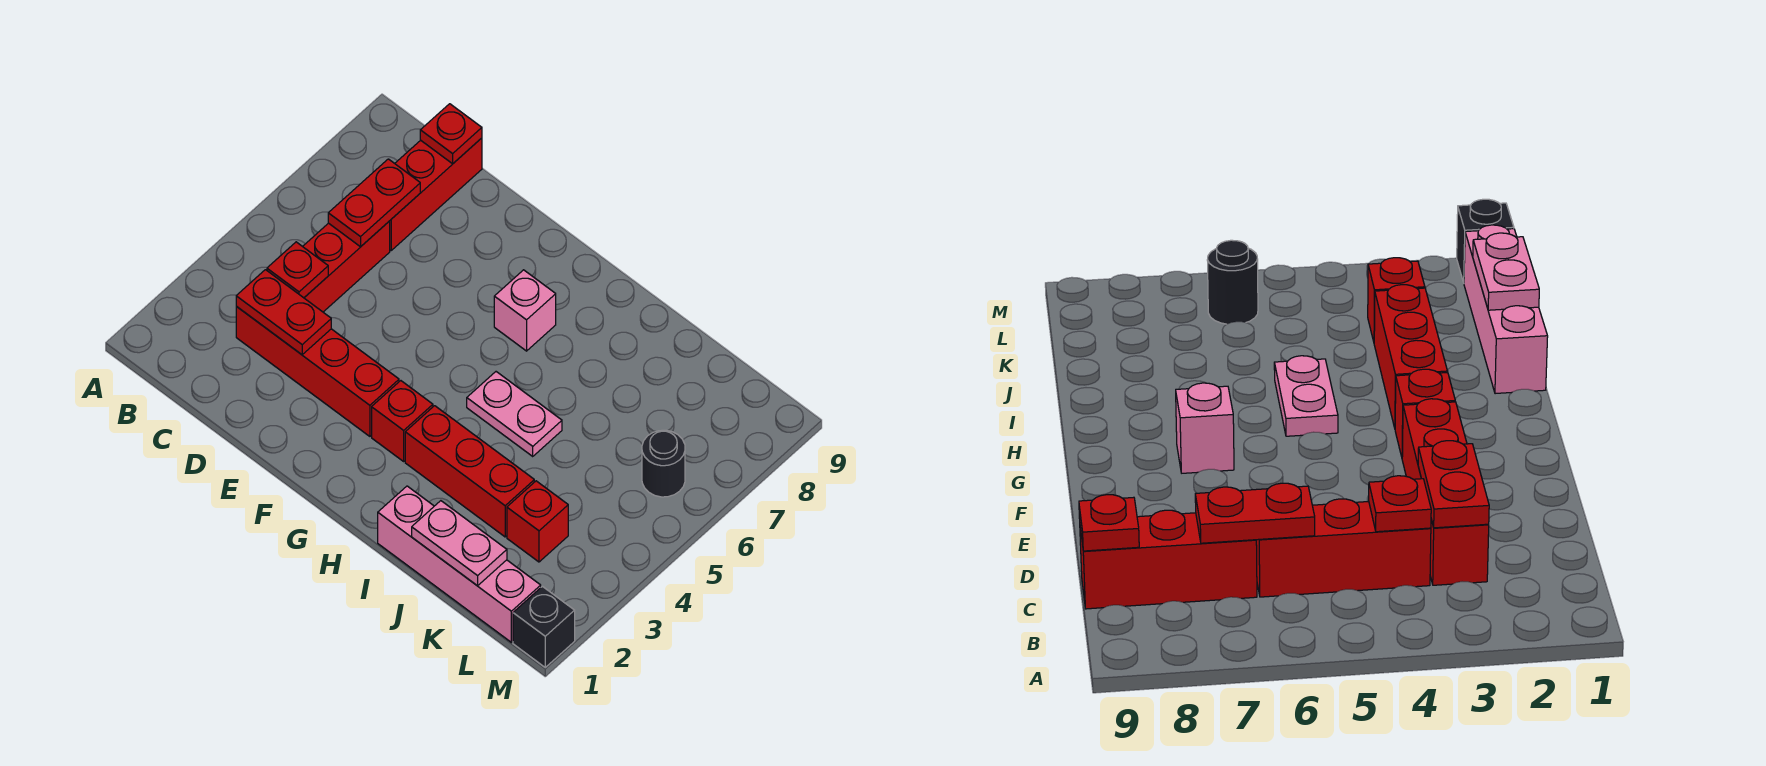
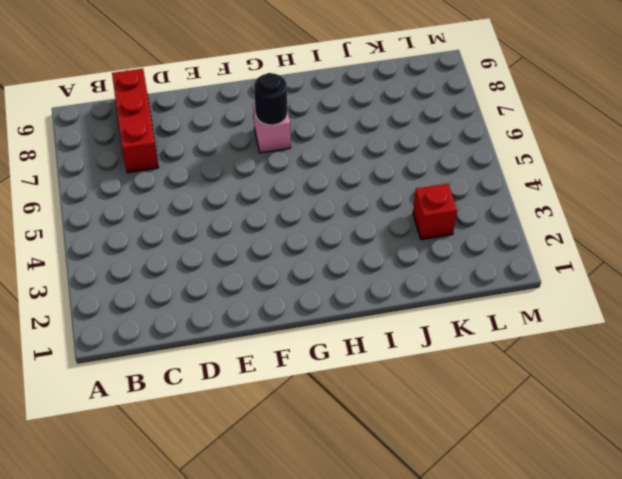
black 1x1 round brick [254,73,287,125] -> black 1x1 round brick moved to [642,430,685,497]
none -> red 1x4 brick [236,307,399,436]
none -> red 1x3 brick [303,221,390,312]
none -> red 1x1 brick [372,381,433,461]

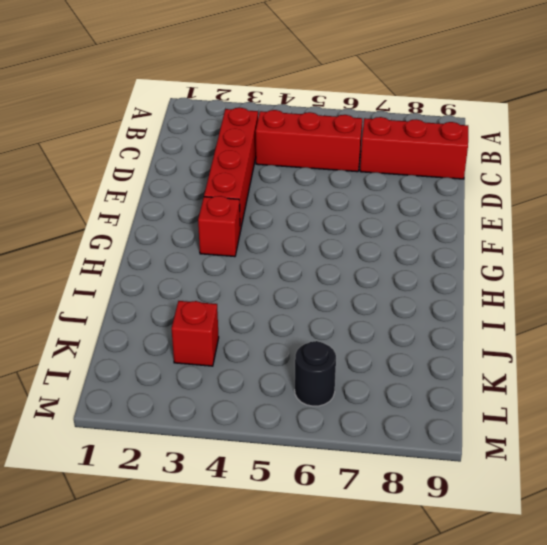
none -> pink 1x1 brick [494,270,556,351]
none -> red 1x3 brick [405,406,534,537]
none -> pink 1x2 plate [467,372,562,456]

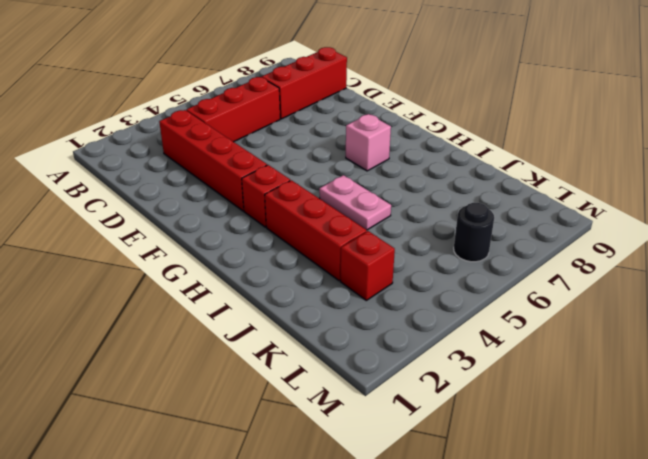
none -> pink 1x4 brick [378,486,541,642]
none -> black 1x1 brick [513,586,575,667]
none -> red 1x2 plate [236,270,331,355]

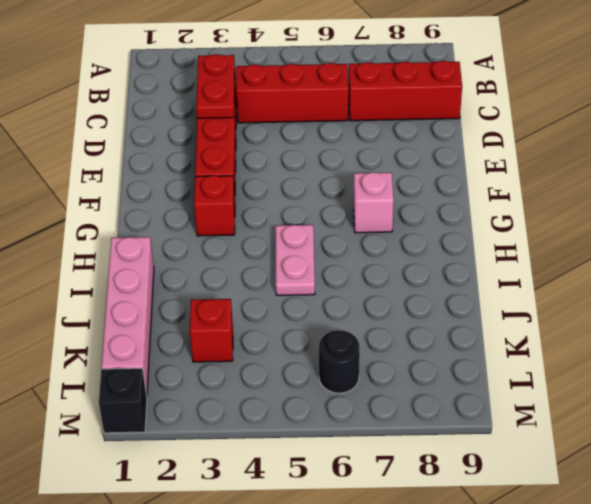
none -> red 1x3 brick [405,406,534,537]
none -> red 1x1 plate [267,242,328,298]
none -> red 1x2 plate [328,159,420,247]

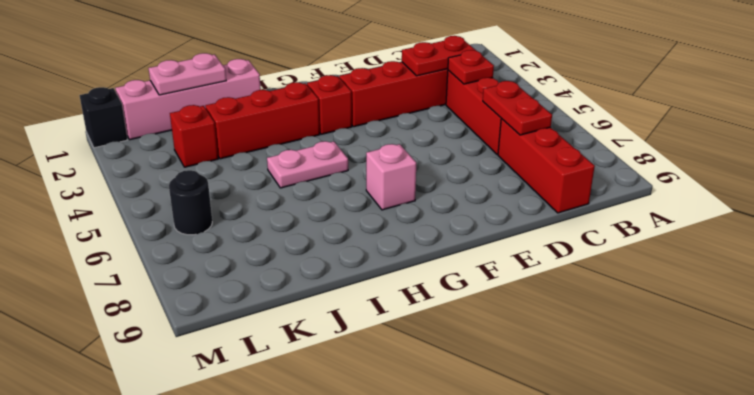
none -> red 1x1 plate [420,104,482,164]

